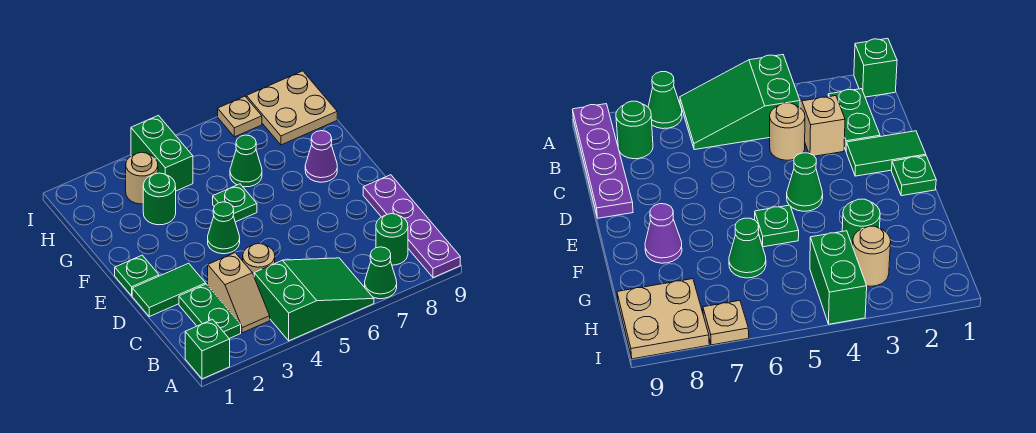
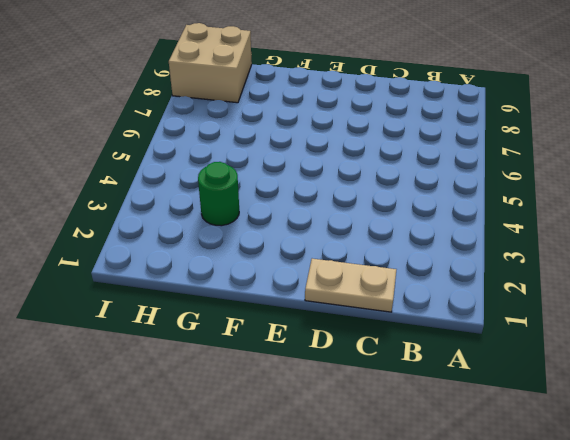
tan 1x2 plate [305,259,396,312] -> green 1x2 tile [132,263,206,317]
tan 2x2 brick [169,23,252,103] -> tan 2x2 plate [246,71,337,145]
none -> green 1x1 brick [185,319,230,379]
none -> green 2x3 slope [254,258,374,341]
none -> green 1x1 cone [365,247,397,299]

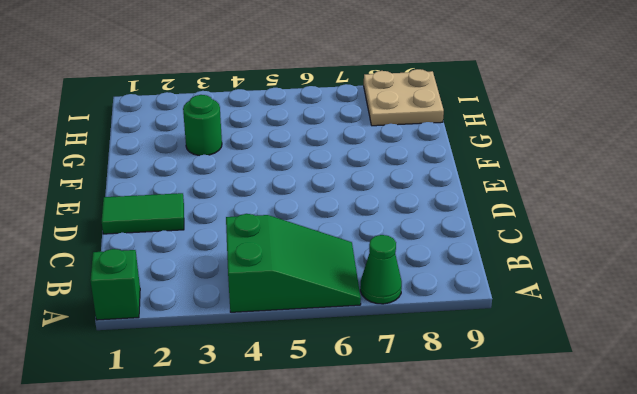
none -> purple 1x4 plate [363,175,460,278]
none -> green 1x2 plate [179,284,241,339]
none -> tan 1x2 slope [208,253,270,333]

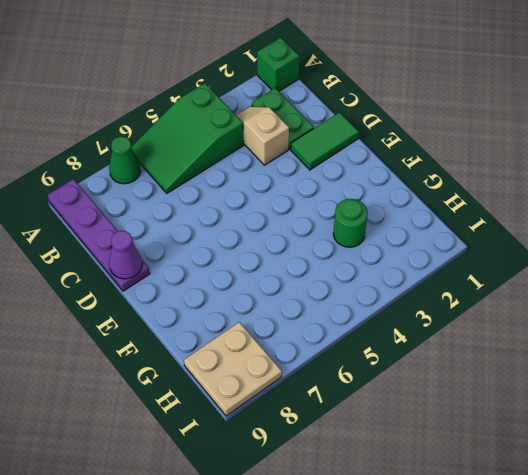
purple 1x1 cone [109,231,142,279] -> purple 1x1 cone moved to [305,131,337,182]
none -> green 1x1 round brick [376,214,408,265]
none -> tan 1x1 round brick [243,243,275,275]
none -> green 1x1 plate [115,255,159,296]

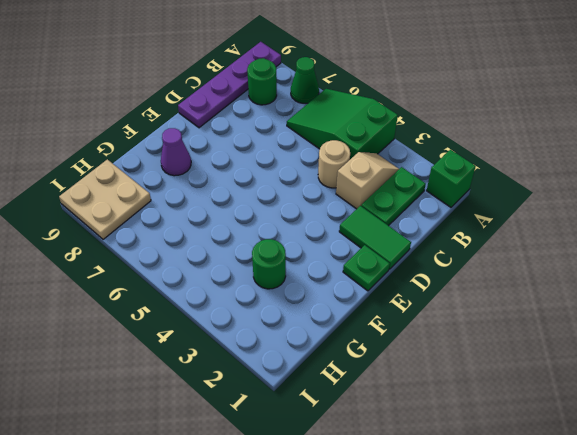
none -> green 1x1 cone [208,202,240,254]
none -> green 1x1 plate [213,184,257,222]
none -> green 1x1 cone [230,135,262,187]

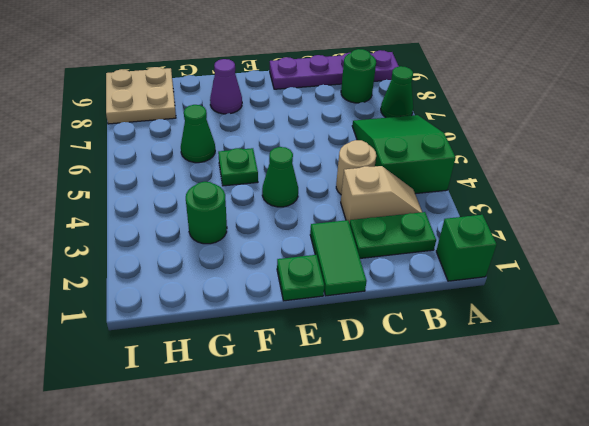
none -> tan 1x1 round brick [126,152,158,204]
none -> green 1x2 brick [131,115,193,191]
none -> tan 1x1 plate [218,96,262,137]

